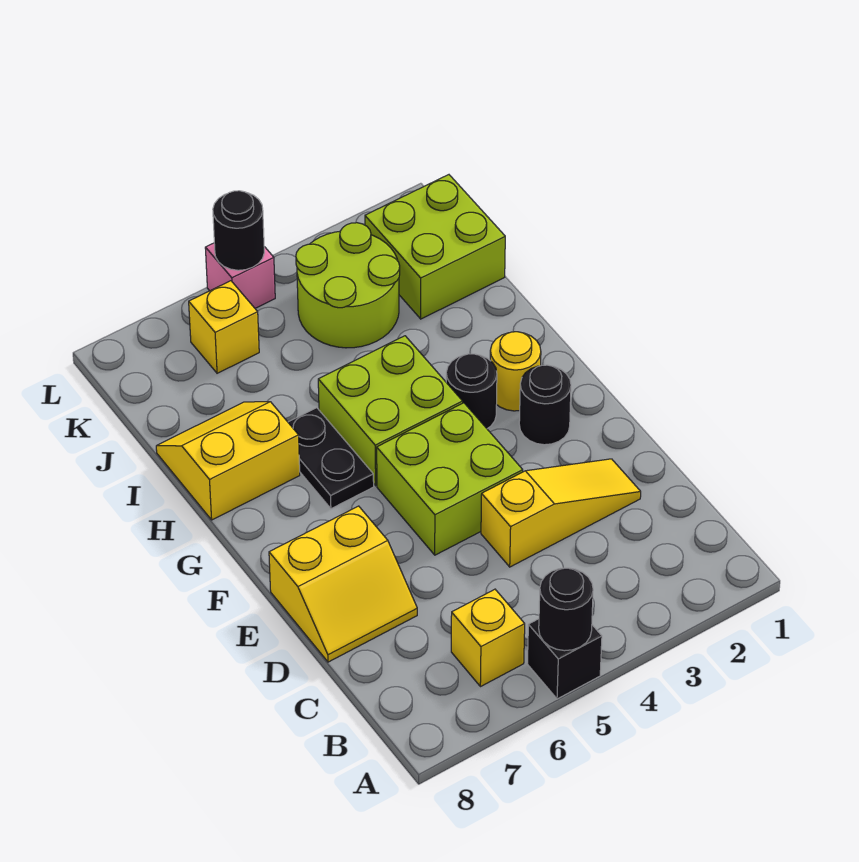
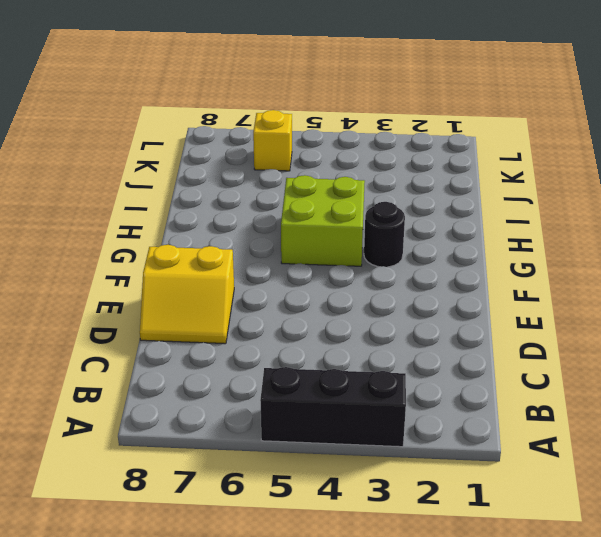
black 1x3 brick [260,367,406,447] -> black 1x1 brick [527,619,602,699]
none -> yellow 1x1 brick [451,589,525,687]
none -> yellow 1x3 slope [481,459,641,567]
none -> lime 2x2 brick [377,403,523,555]

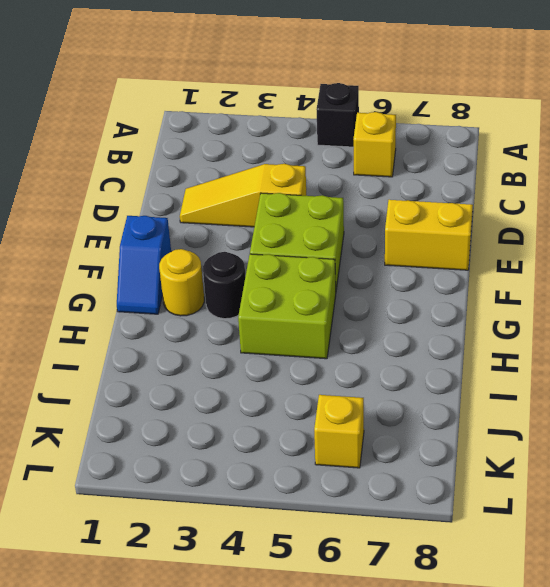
blue 1x2 slope [117,216,171,314] -> none
none -> black 1x1 round brick [519,365,571,445]
none -> black 1x2 plate [288,408,374,509]
none -> yellow 2x2 slope [156,402,300,520]

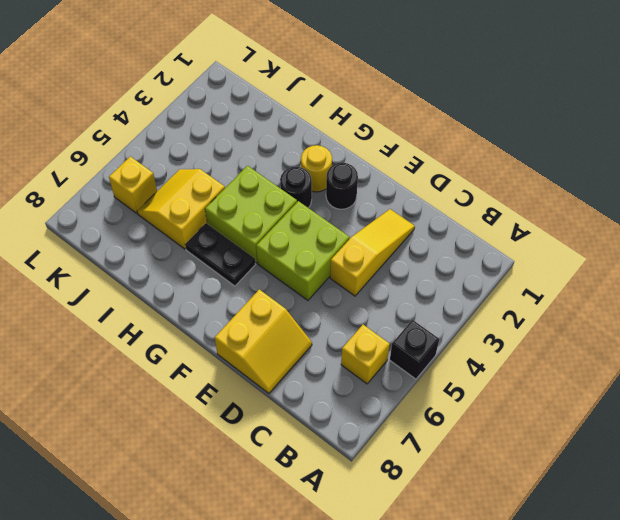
yellow 2x2 slope [137,169,225,249] -> yellow 2x2 slope moved to [156,402,300,520]
none -> lime 2x2 brick [365,175,505,319]
none -> lime 2x2 round brick [296,223,400,348]
none -> pink 1x1 brick [205,243,275,308]

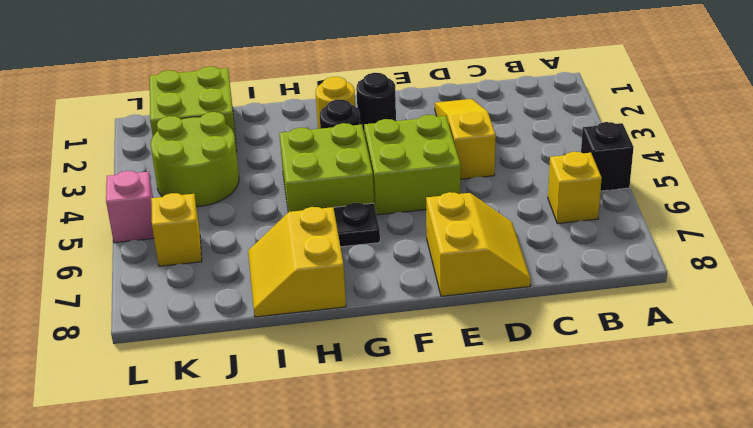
none -> black 1x1 round brick [539,568,593,651]
none -> black 1x1 round brick [213,191,264,270]

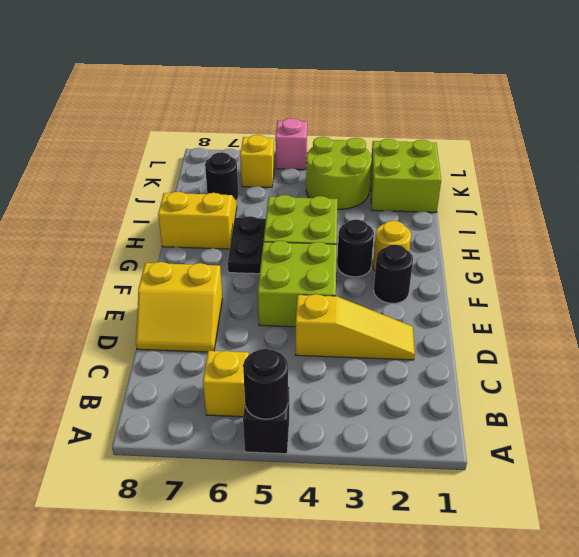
black 1x1 round brick [205,152,238,200] -> black 1x1 round brick moved to [213,191,264,270]

